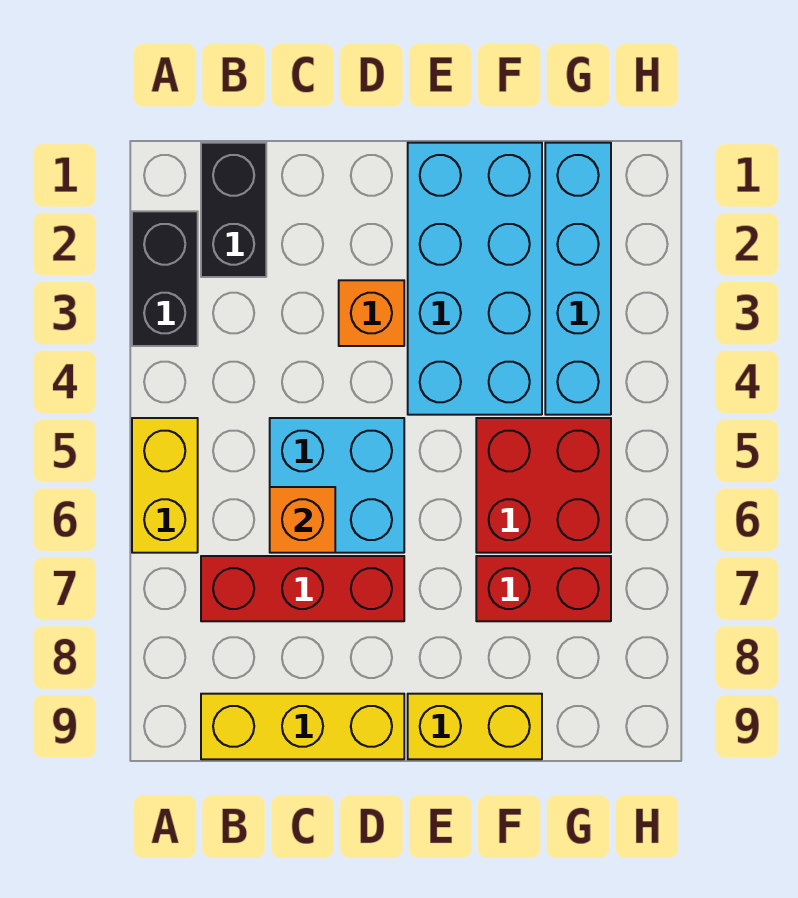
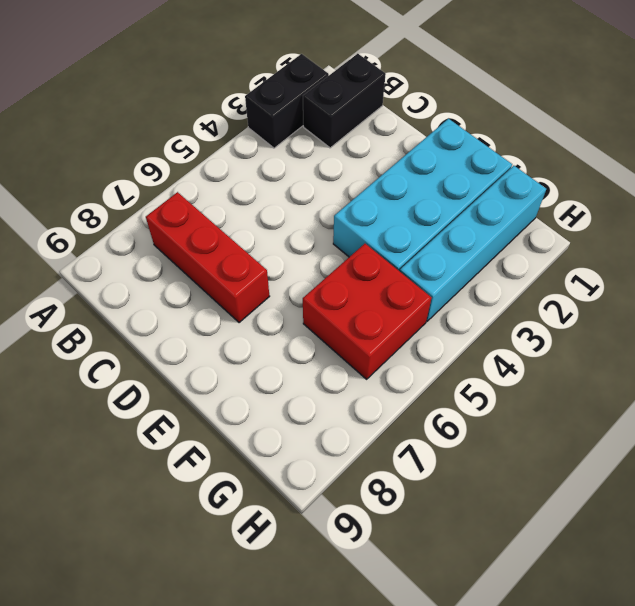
none -> yellow 1x2 brick [132,418,198,553]
none -> yellow 1x3 brick [201,694,404,759]
none -> cyan 2x2 brick [270,418,404,553]

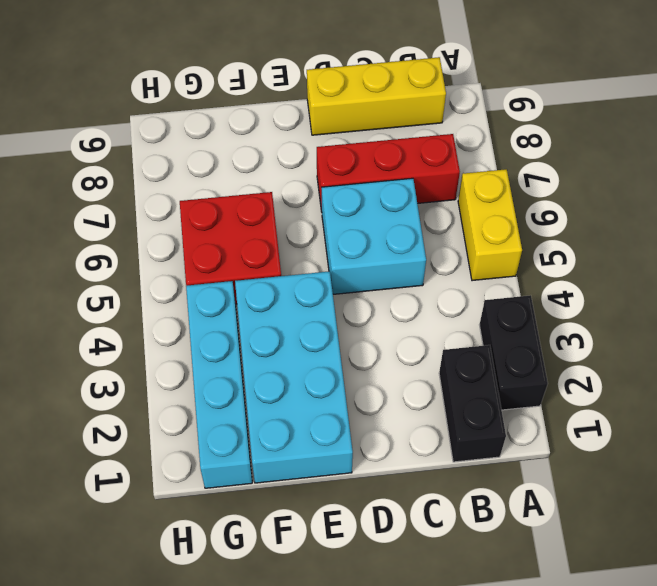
none -> orange 1x1 brick [339,280,404,346]
none -> yellow 1x2 brick [408,694,542,759]
none -> red 1x2 brick [476,556,611,621]

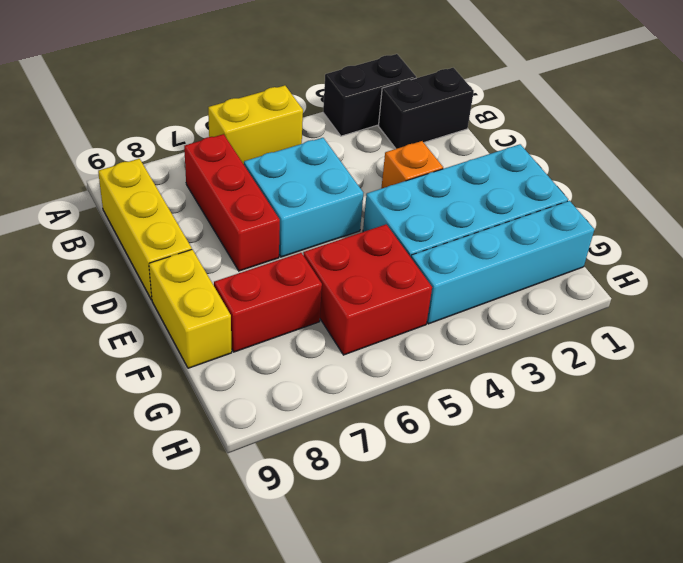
red 1x2 brick [214,253,322,352] -> red 1x2 brick turned to [476,556,611,621]
none -> orange 1x1 brick [270,487,335,553]

